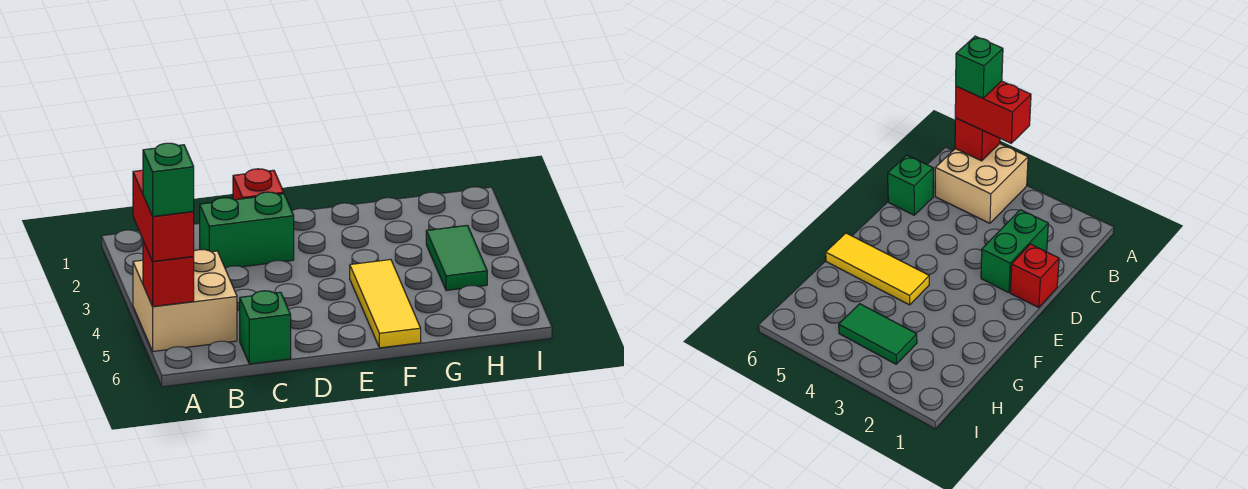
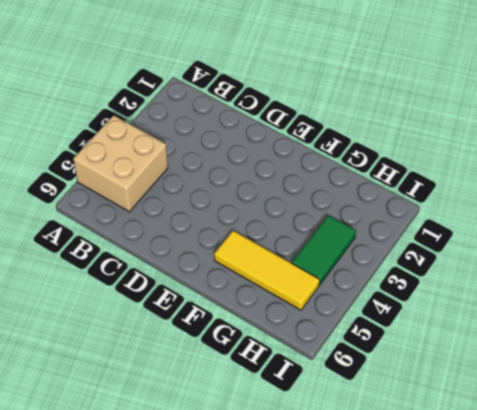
yellow 1x3 tile [214,231,320,310] -> yellow 1x3 tile turned to [350,260,421,348]
none -> green 1x2 brick [200,192,294,268]
none -> green 1x1 brick [240,291,291,364]

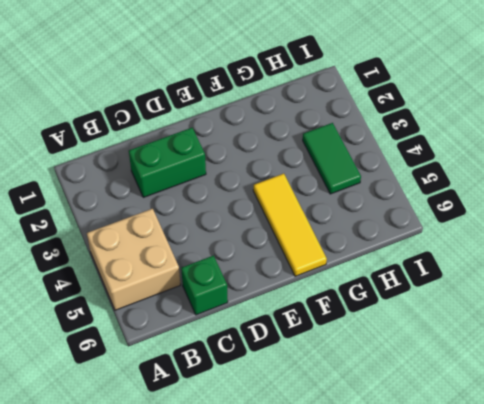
none -> red 1x1 brick [233,169,284,200]
none -> red 1x1 brick [143,241,194,306]

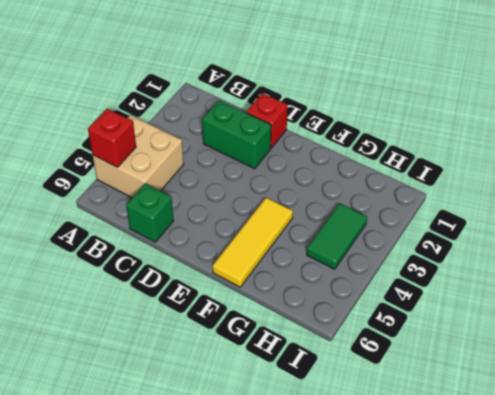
none -> red 1x2 brick [133,170,194,261]
none -> green 1x1 brick [143,143,194,216]

